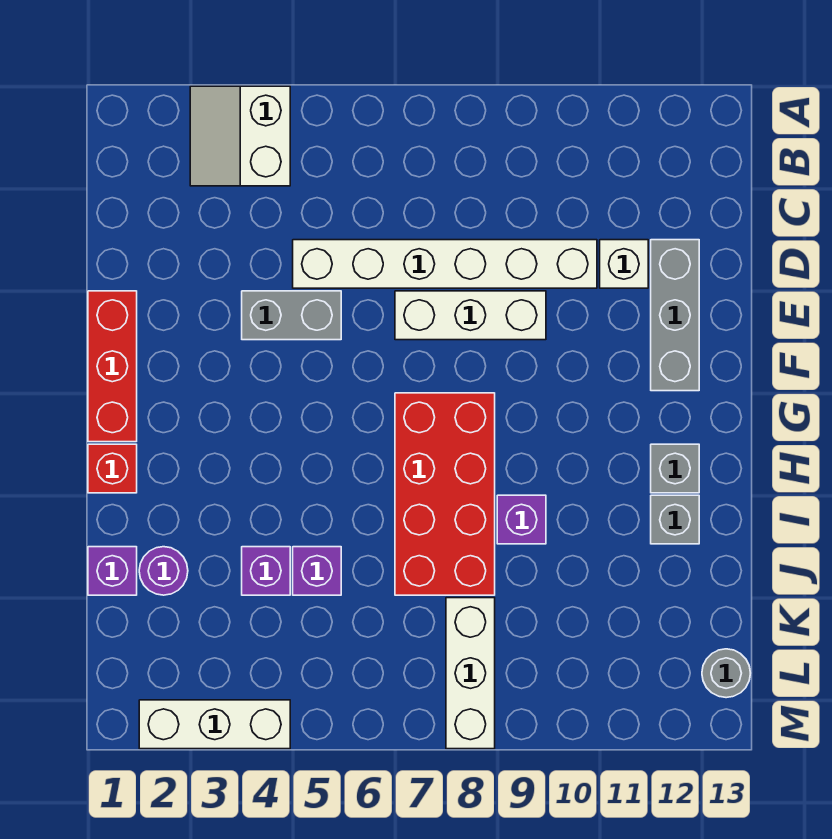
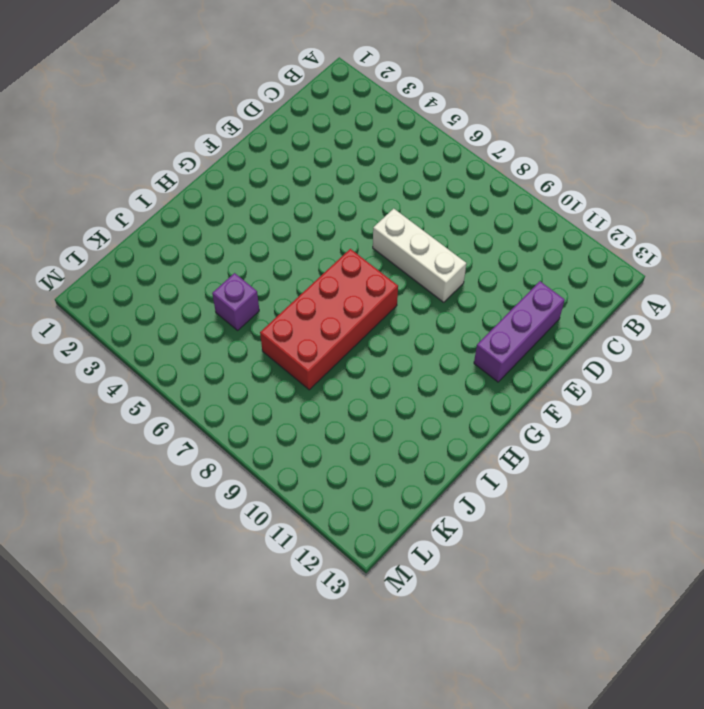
purple 1x3 brick [474,281,565,382] -> grey 1x3 brick [651,240,699,391]
none -> white 2x2 slope [190,86,290,186]
none -> white 1x6 brick [293,240,597,288]
none -> white 1x1 brick [600,240,648,288]

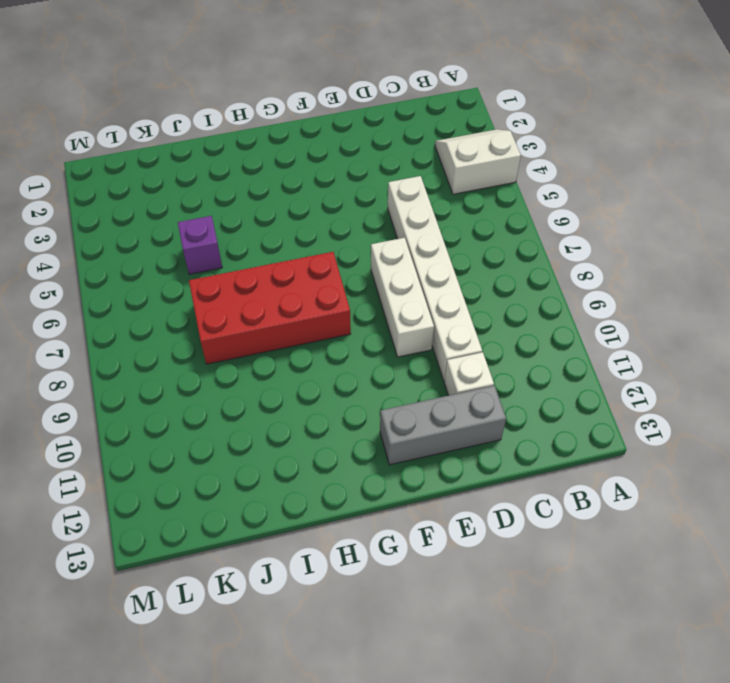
none -> red 1x3 brick [88,291,137,442]
none -> grey 1x2 brick [242,291,341,340]
none -> red 1x1 brick [88,444,137,493]

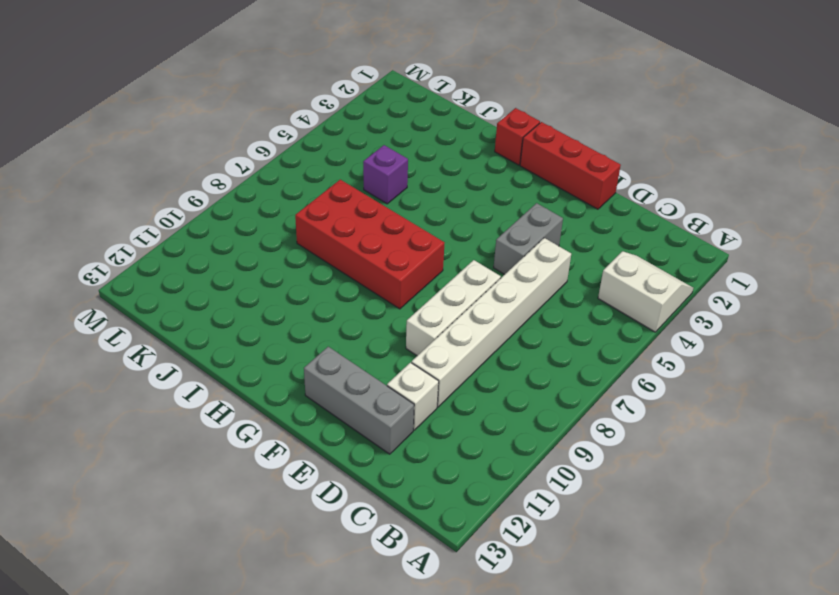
none -> grey 1x1 brick [651,444,699,493]
none -> purple 1x1 brick [497,495,546,544]
none -> grey 1x1 brick [651,495,699,544]

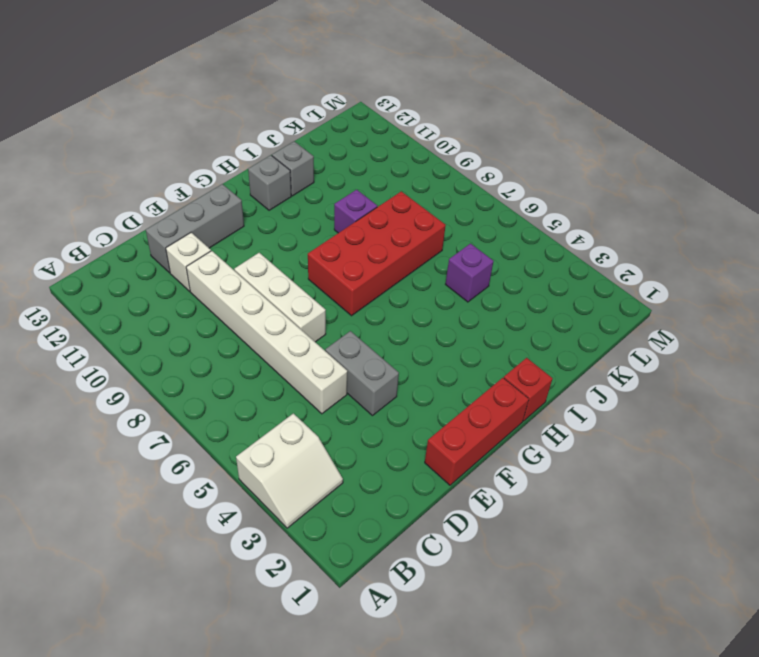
none -> purple 1x1 brick [88,547,137,595]
none -> purple 1x1 round brick [139,547,188,595]
none -> purple 1x1 brick [242,547,290,595]

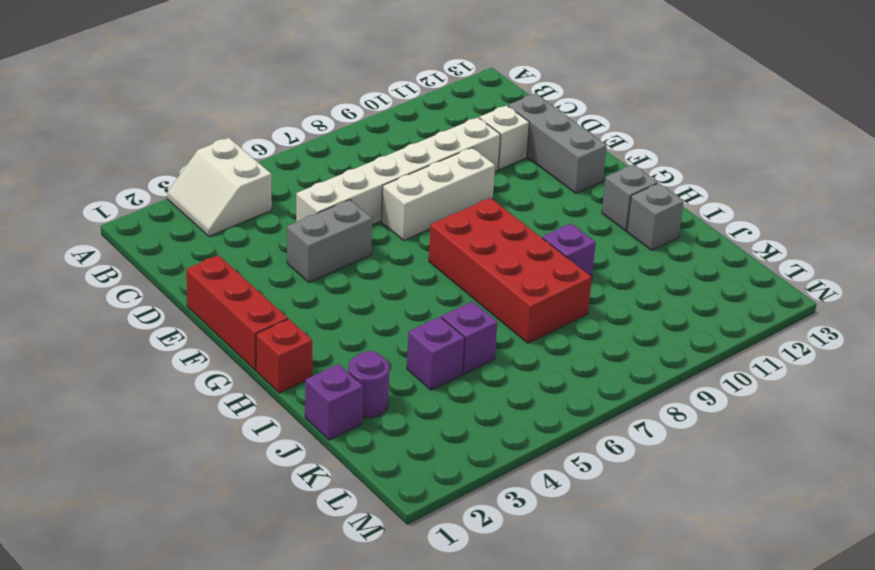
none -> white 1x3 brick [446,598,495,749]
none -> grey 1x1 round brick [702,649,750,698]
none -> white 1x3 brick [139,700,290,749]

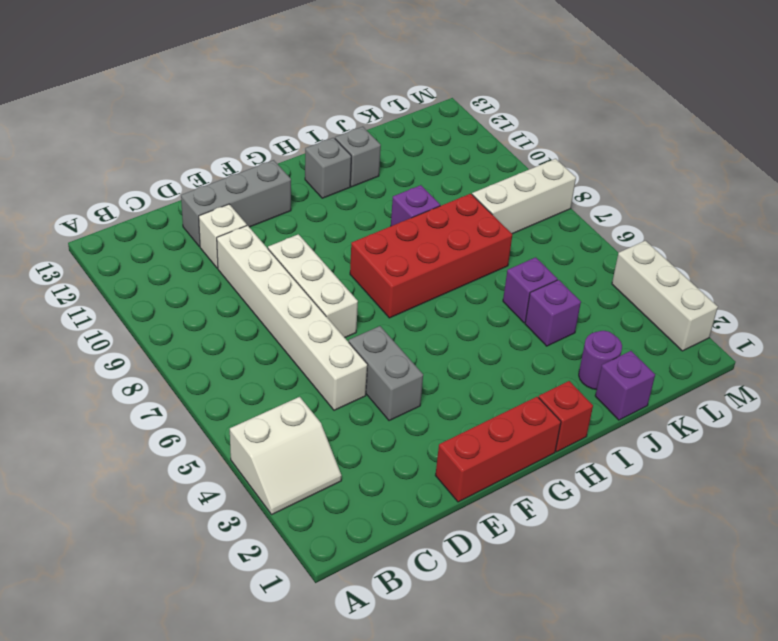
none -> grey 1x1 round brick [702,649,750,698]

